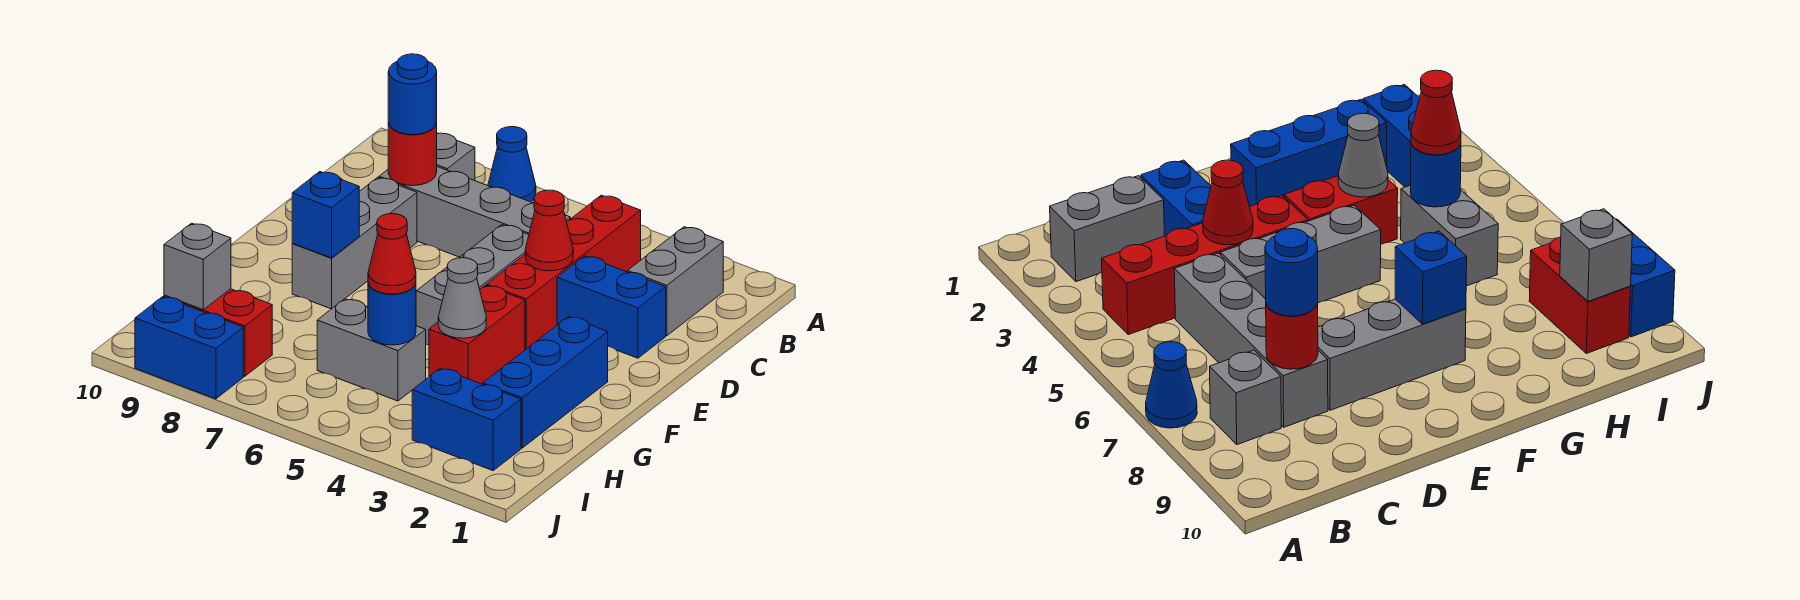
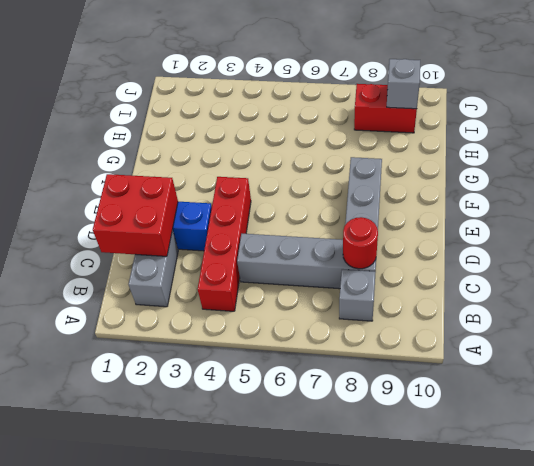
red 2x2 brick [93,174,178,256] -> none
none -> blue 1x1 cone [488,127,536,202]
none -> grey 1x3 brick [416,225,529,345]
none -> blue 1x3 brick [483,317,608,448]

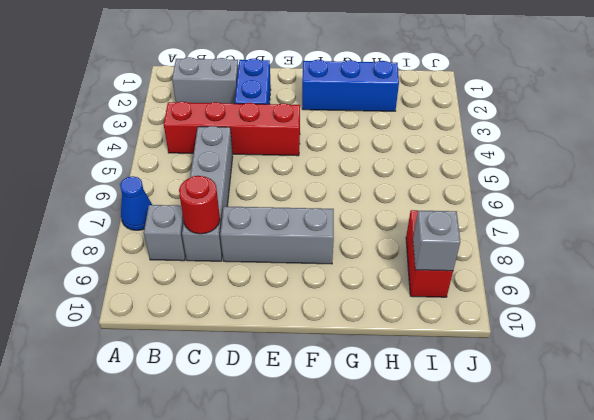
none -> grey 1x3 brick [416,225,529,345]
none -> red 1x2 brick [429,285,525,384]
none -> grey 1x2 brick [317,299,426,401]

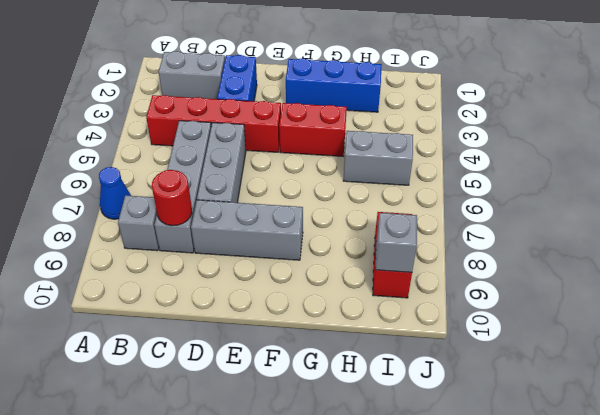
grey 1x3 brick [197,123,246,203] -> grey 1x3 brick turned to [416,225,529,345]
grey 1x2 brick [343,131,413,185] -> grey 1x2 brick turned to [317,299,426,401]
none -> blue 1x2 brick [412,368,521,470]
none -> blue 1x2 brick [135,297,243,399]
none -> red 1x1 cone [525,190,573,271]

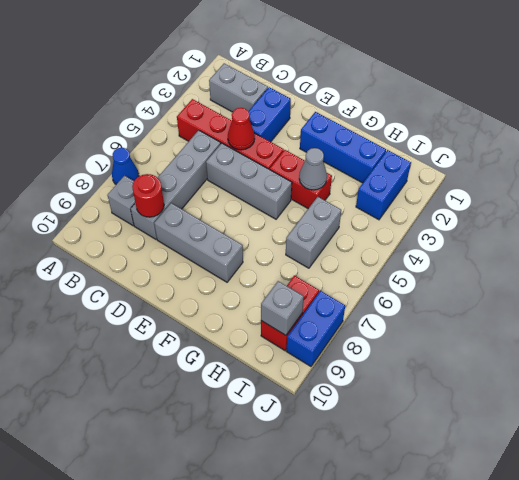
none -> blue 1x1 brick [292,172,359,258]
none -> blue 1x1 round brick [368,283,416,345]
none -> blue 1x1 round brick [388,54,437,135]

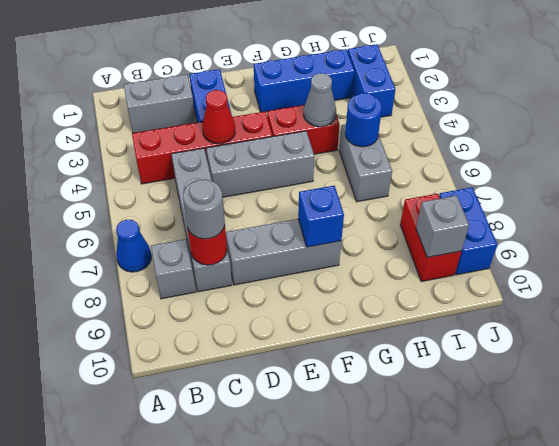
grey 1x1 round brick [183,180,225,239] -> blue 1x1 round brick [388,54,437,135]
none -> red 1x1 cone [368,214,416,294]

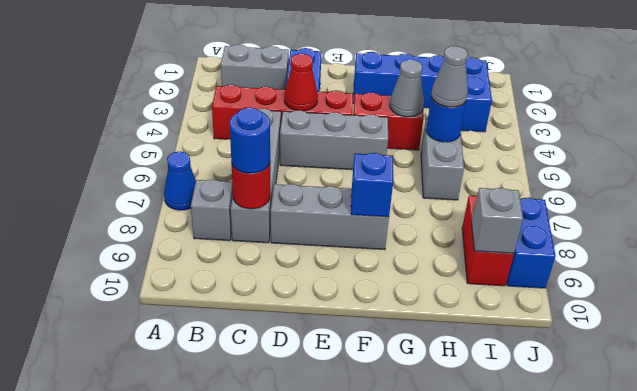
grey 1x1 cone [431,46,468,107] -> red 1x1 cone [368,214,416,294]

